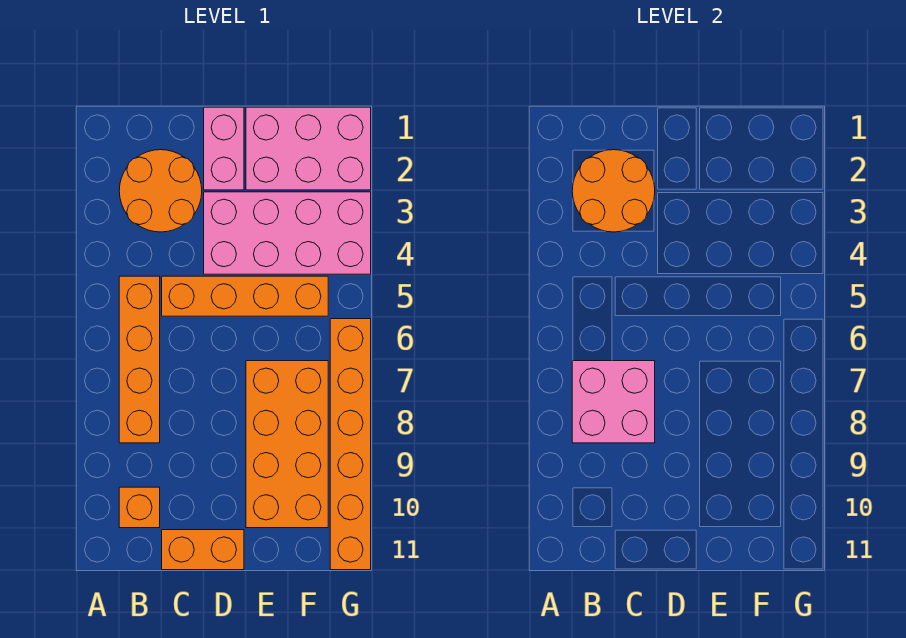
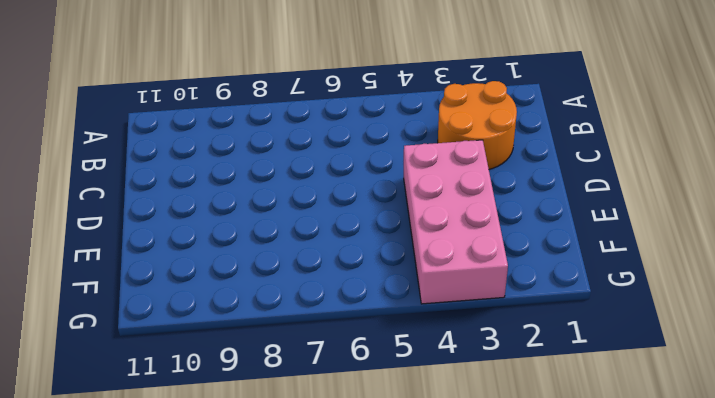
none -> orange 1x4 brick [119,276,160,443]
none -> orange 1x1 brick [119,487,160,528]
none -> orange 1x4 brick [162,276,328,316]

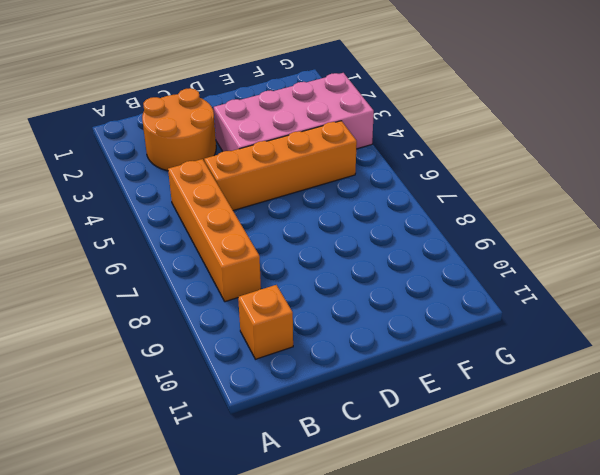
none -> orange 1x2 brick [162,530,244,570]
none -> pink 1x2 brick [204,107,244,190]
none -> pink 2x3 brick [246,107,371,190]

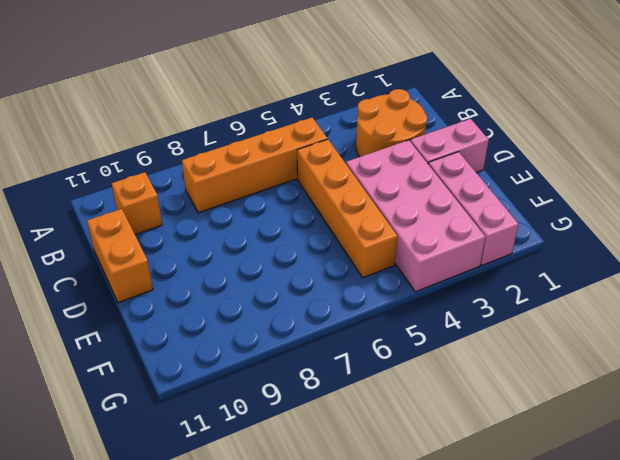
pink 1x3 brick [428,152,519,265] -> pink 2x3 brick [246,107,371,190]
none -> orange 2x4 brick [246,361,328,528]
none -> orange 1x6 brick [330,319,371,570]
none -> orange 2x2 round brick [572,150,655,232]

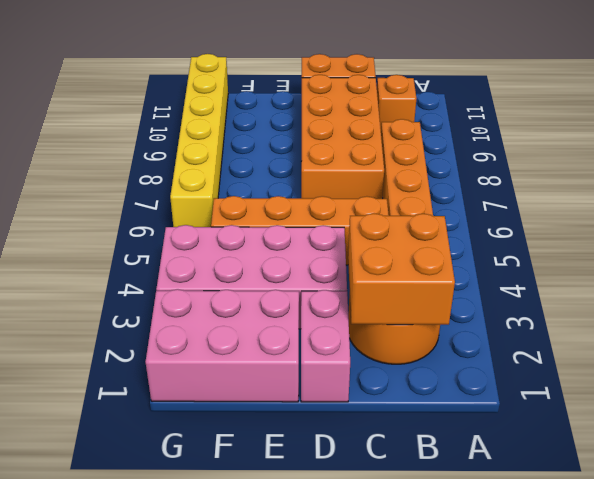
orange 2x2 brick [348,214,455,325] -> orange 2x2 round brick [572,150,655,232]
orange 2x4 brick [301,75,384,199] -> orange 2x4 brick moved to [246,361,328,528]
yellow 1x6 brick [170,54,228,227] -> orange 1x6 brick [330,319,371,570]
none -> pink 2x2 brick [572,361,655,443]

